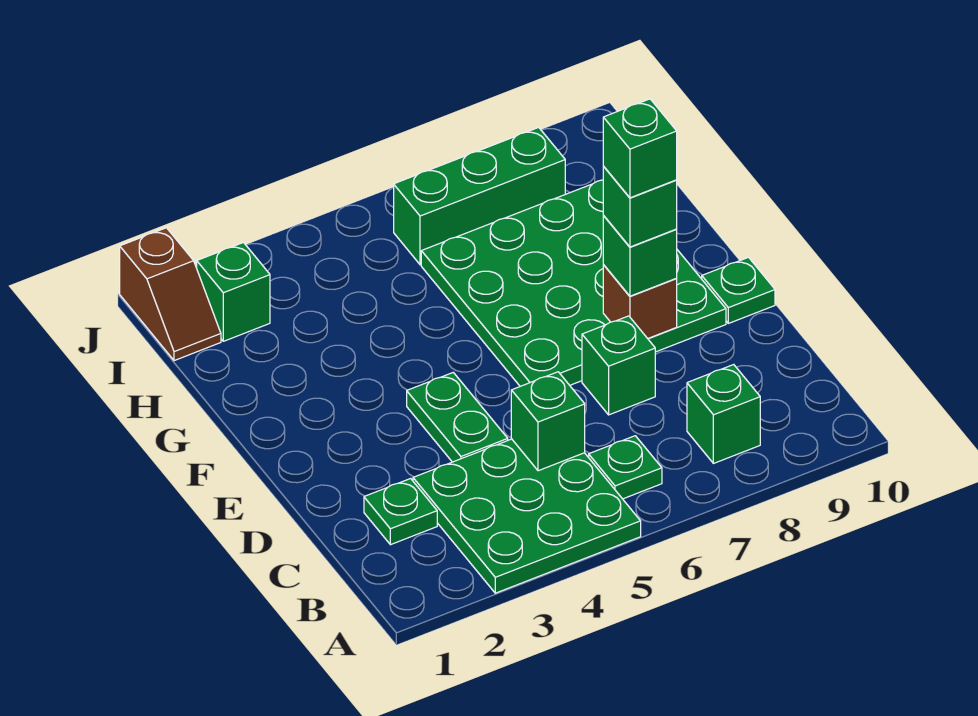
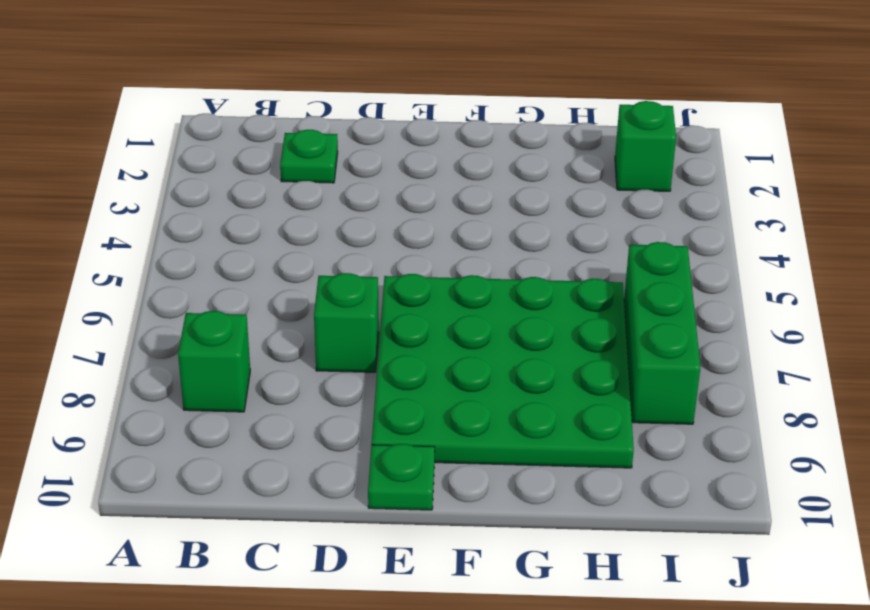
none -> green 3x3 plate [413,439,641,593]
none -> green 1x1 plate [589,436,662,499]
none -> green 1x2 plate [407,373,508,462]

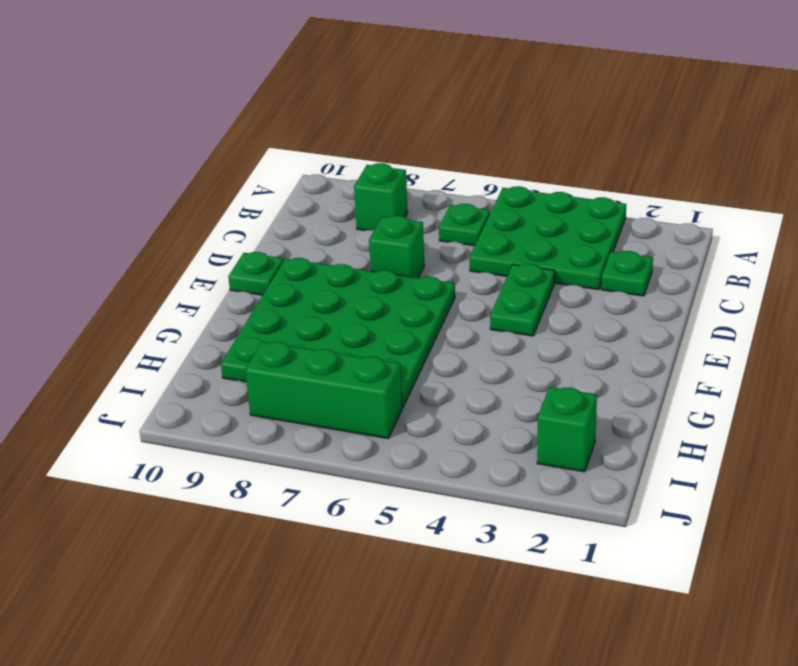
none -> brown 1x2 slope [120,228,221,361]
none -> green 1x1 brick [511,372,585,471]
none -> brown 1x1 brick [603,265,677,339]

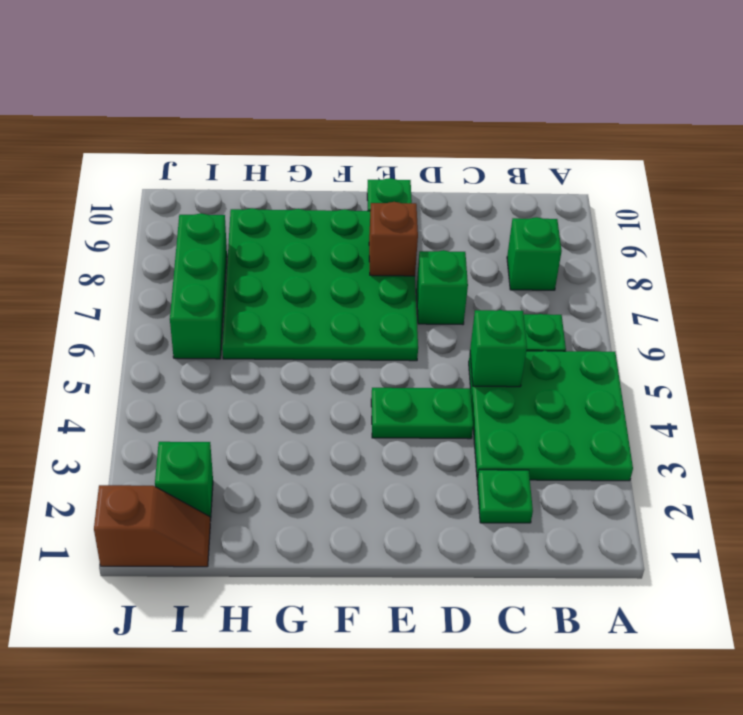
none -> green 1x1 brick [603,216,677,296]
none -> green 1x1 brick [603,167,677,247]
none -> green 1x1 brick [603,99,677,198]

